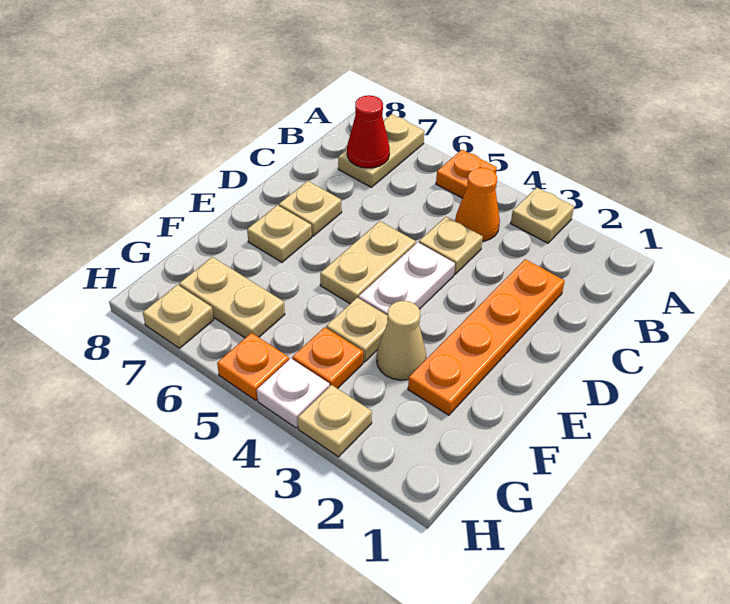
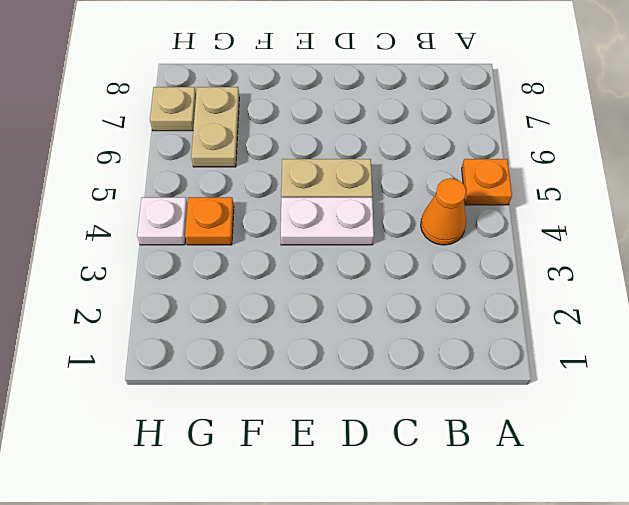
none -> tan 1x1 plate [511,188,574,243]
none -> tan 1x2 plate [338,114,424,187]
none -> orange 1x4 plate [408,259,565,415]

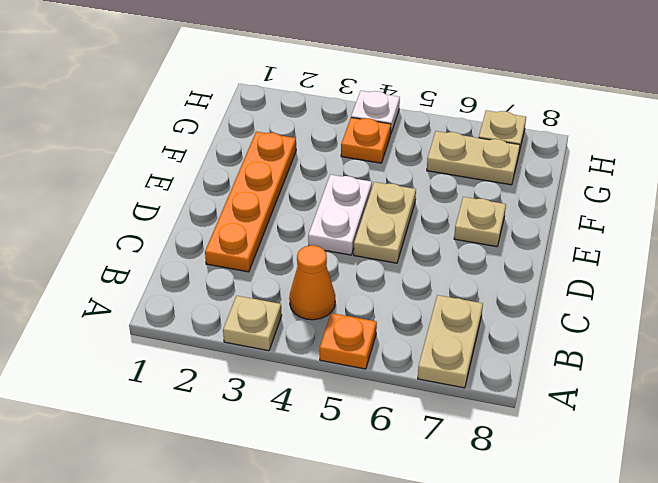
none -> tan 1x1 plate [419,217,483,274]
none -> tan 1x1 plate [279,181,342,236]
none -> tan 1x1 cone [377,301,426,380]

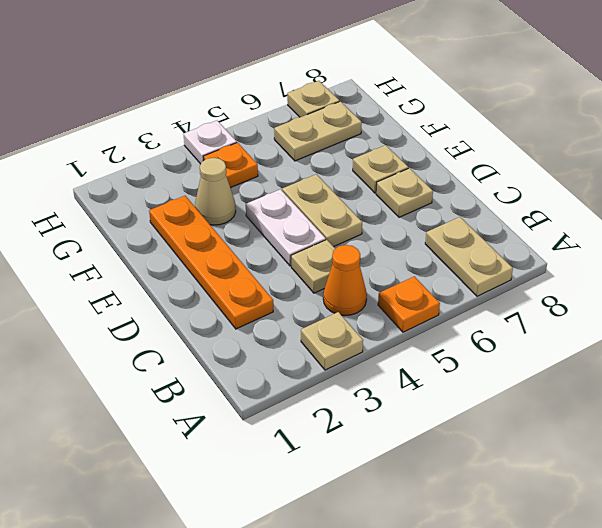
none -> tan 1x1 plate [326,298,388,362]
none -> tan 1x1 plate [298,385,372,457]
none -> orange 1x1 plate [217,333,289,400]

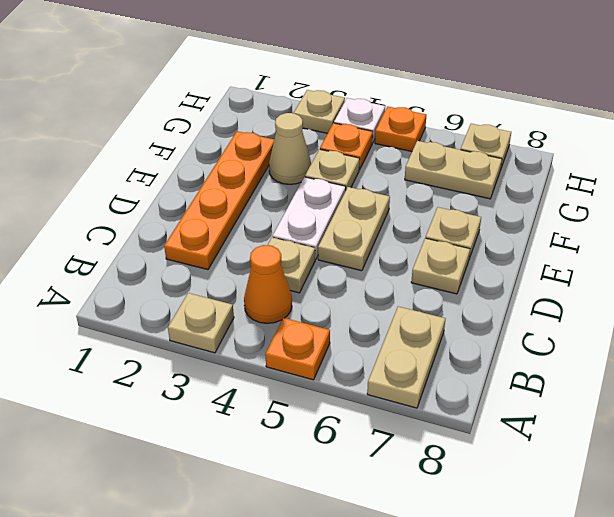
none -> red 1x1 cone [347,95,390,168]

